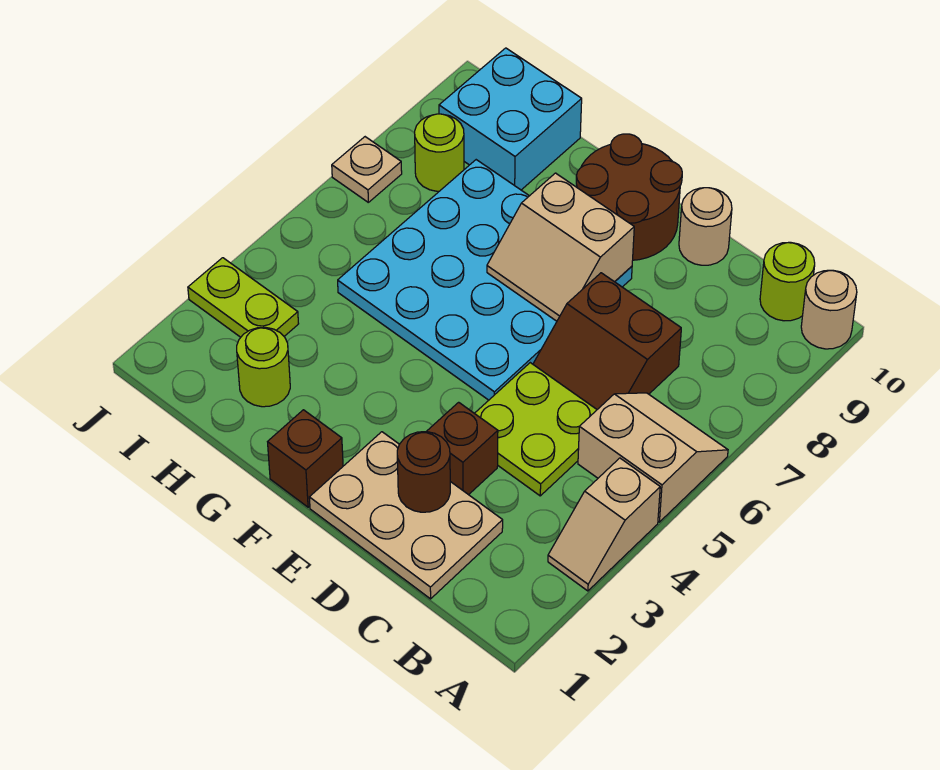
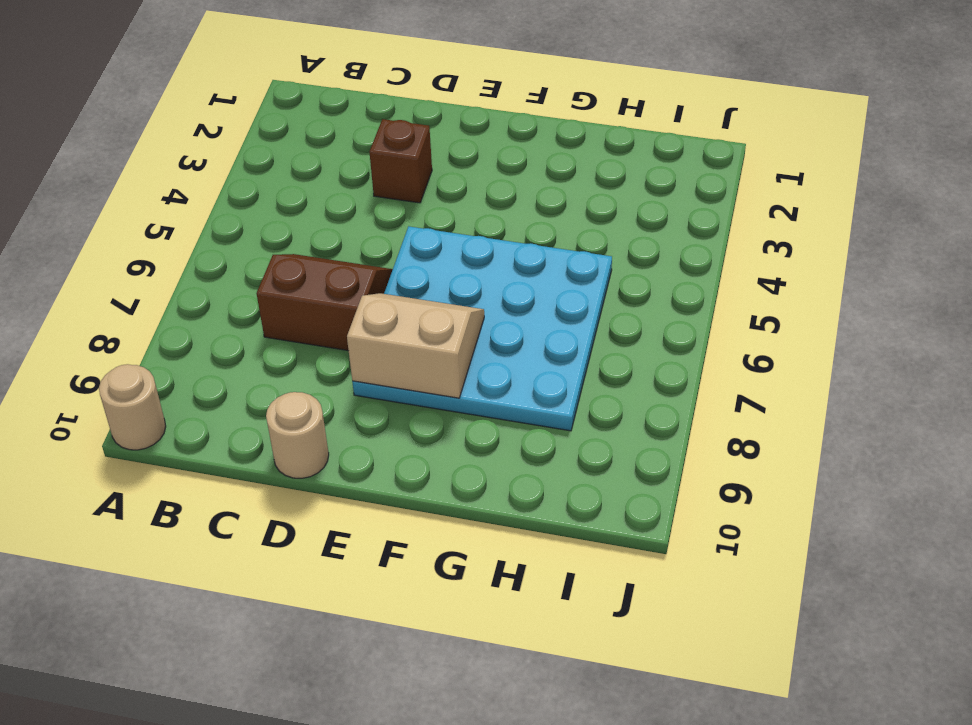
none -> tan 1x2 slope [548,458,660,591]
none -> tan 2x2 slope [578,393,728,522]
none -> lime 1x1 round brick [760,242,815,321]

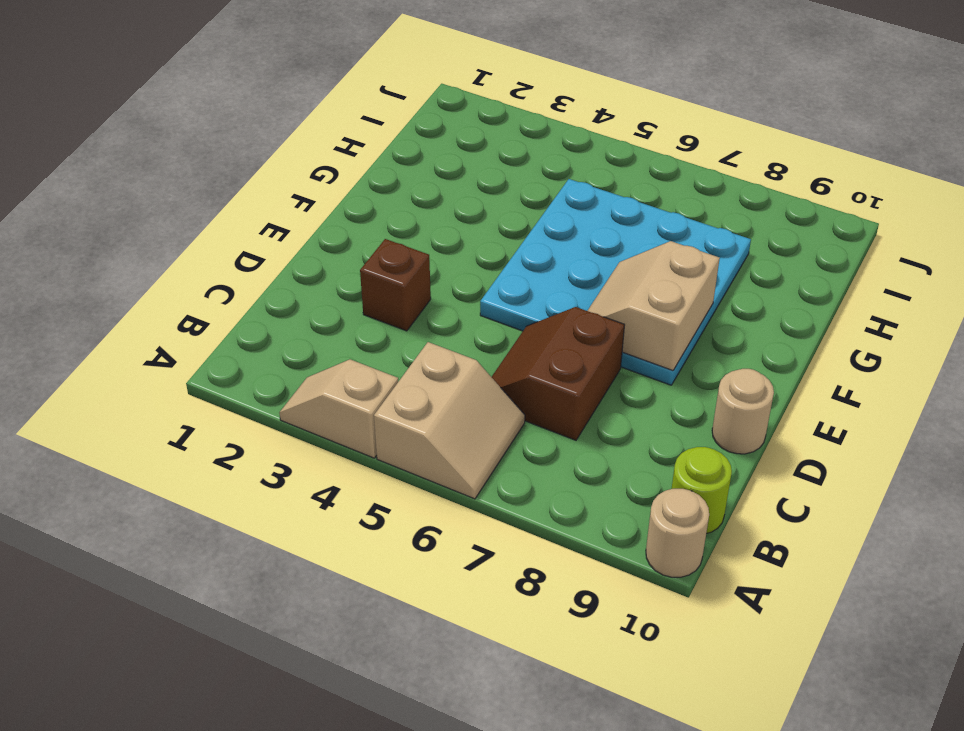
none -> tan 2x3 plate [309,432,503,599]
none -> lime 2x2 plate [475,363,597,496]
none -> brown 2x2 round brick [576,134,682,260]

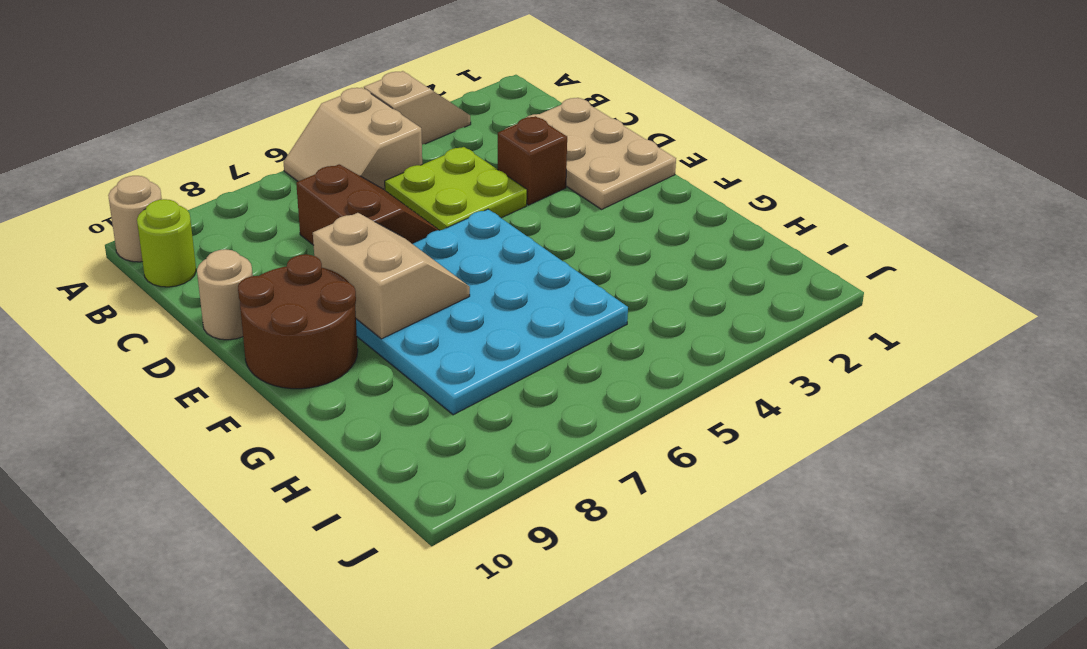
none -> brown 1x1 brick [268,410,343,507]
none -> lime 1x1 round brick [237,327,290,407]
none -> cyan 2x2 brick [439,48,582,190]

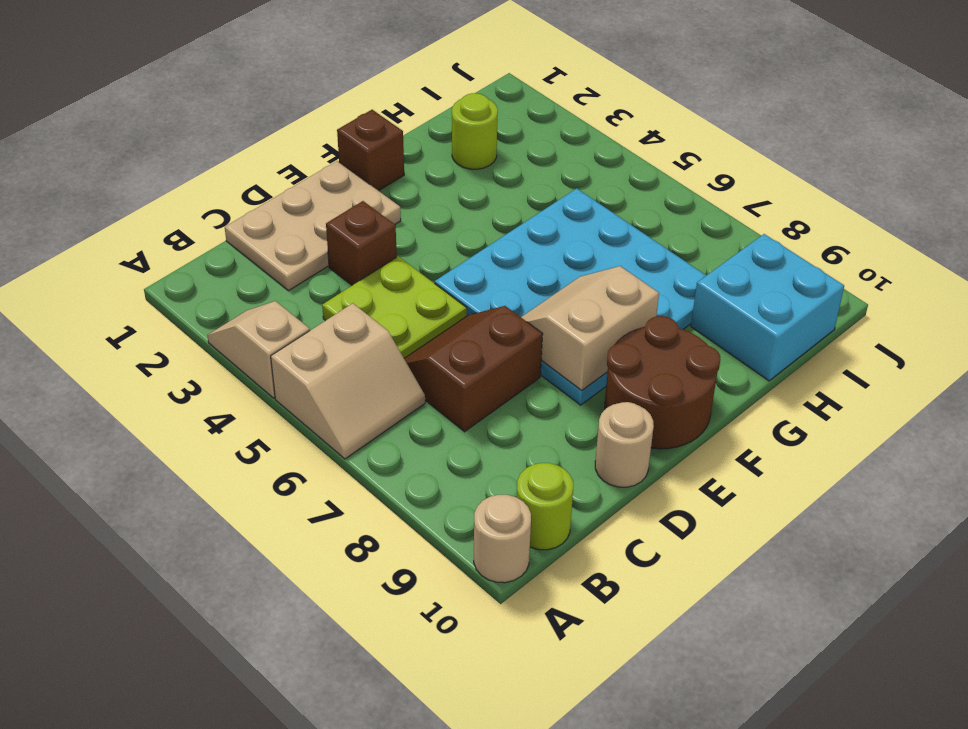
none -> lime 1x2 plate [188,258,299,337]
none -> lime 1x1 round brick [415,114,464,191]
none -> tan 1x1 plate [332,137,402,202]

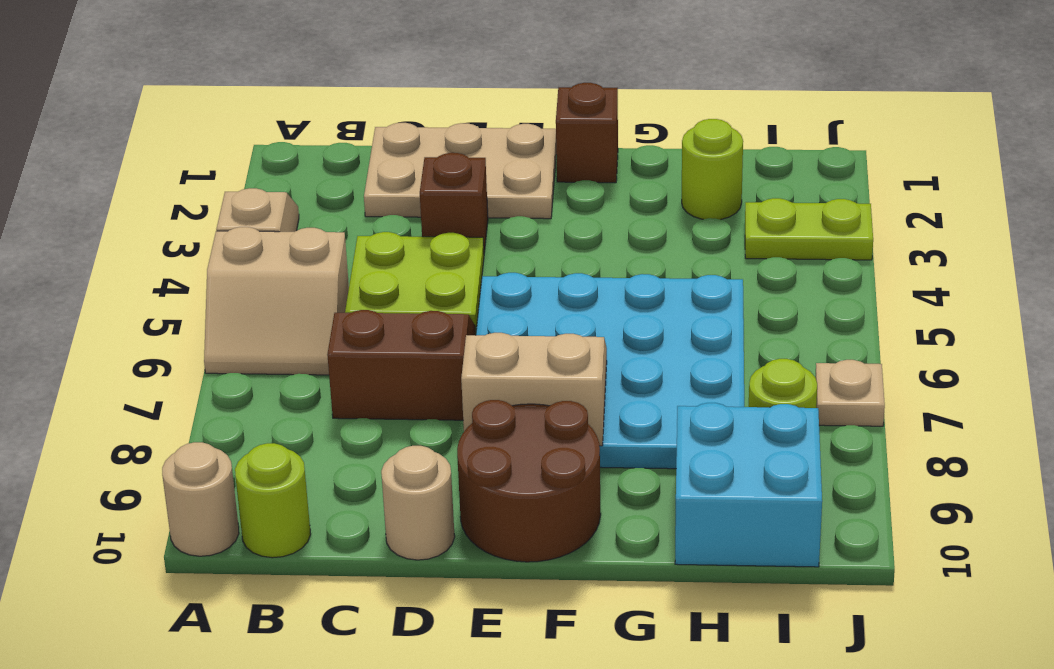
none -> brown 1x1 round brick [397,432,450,512]

